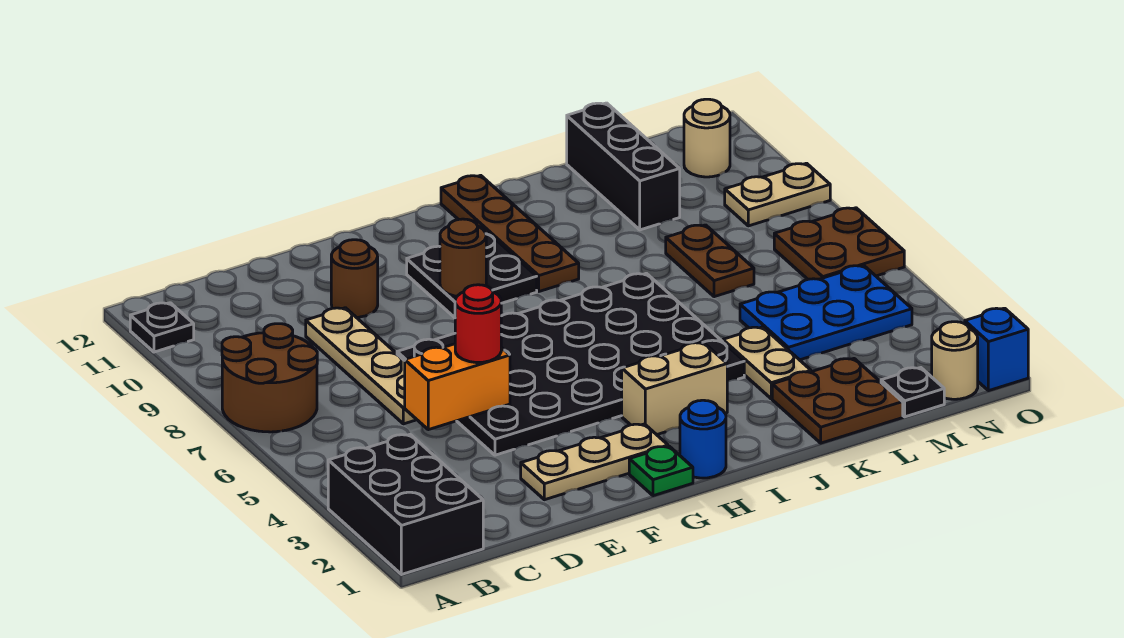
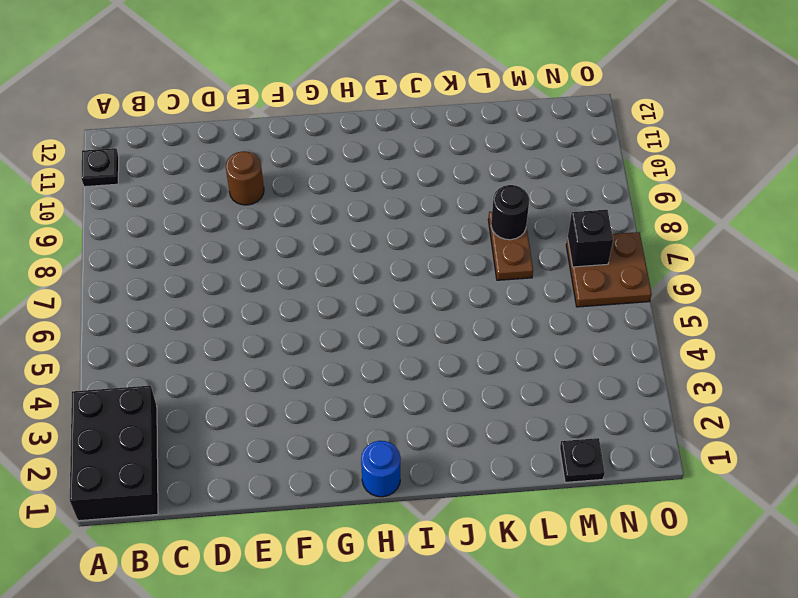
black 1x1 round brick [491,185,529,240] -> none
black 1x1 brick [568,210,613,267] -> none
none -> brown 2x2 round brick [222,324,317,432]
none -> tan 1x4 plate [306,308,417,424]
none -> tan 1x3 plate [521,424,668,500]

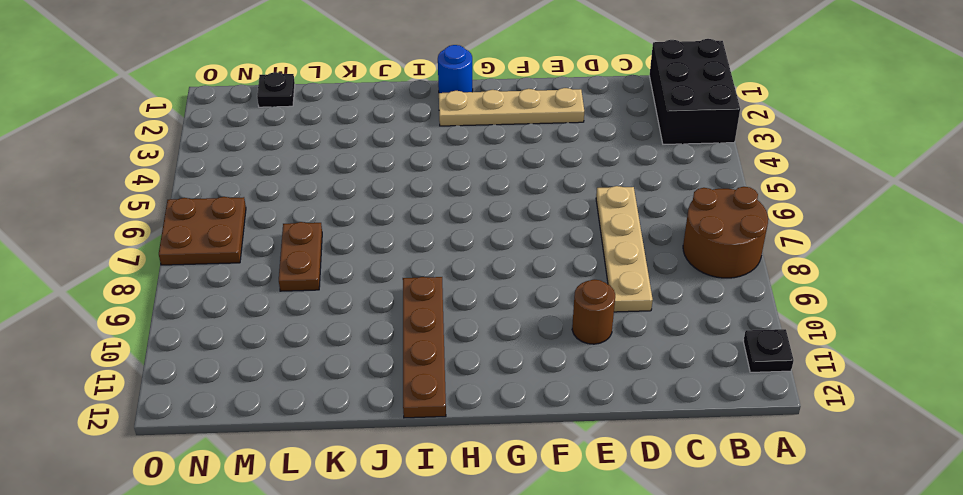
tan 1x4 plate [439,88,584,126] -> tan 1x3 plate [521,424,668,500]
none -> black 4x6 plate [397,273,744,455]
none -> green 1x1 plate [629,446,693,496]
none -> black 2x2 plate [407,233,537,318]

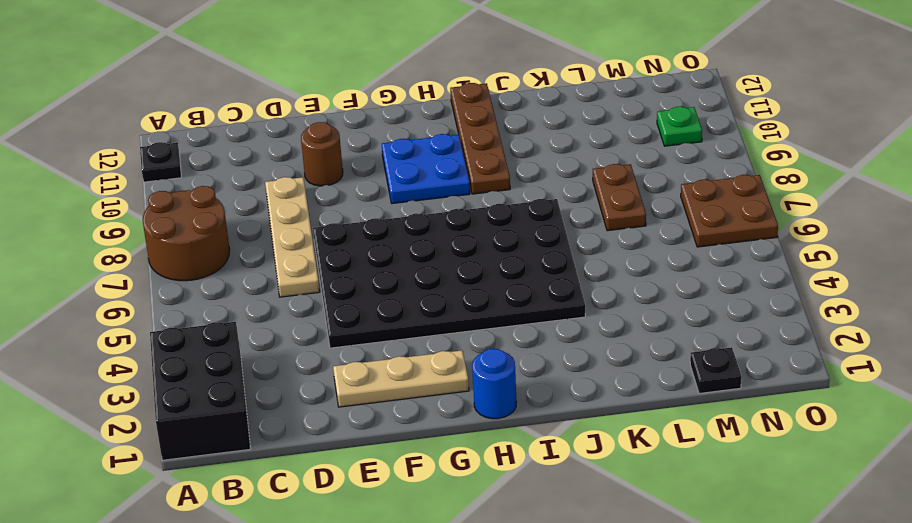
blue 2x2 plate [382,134,470,204] -> black 2x2 plate [407,233,537,318]
green 1x1 plate [657,107,702,146] -> green 1x1 plate moved to [629,446,693,496]
none -> tan 1x2 brick [622,342,727,435]
none -> brown 2x2 plate [772,359,903,443]
none -> tan 1x2 plate [723,327,811,399]

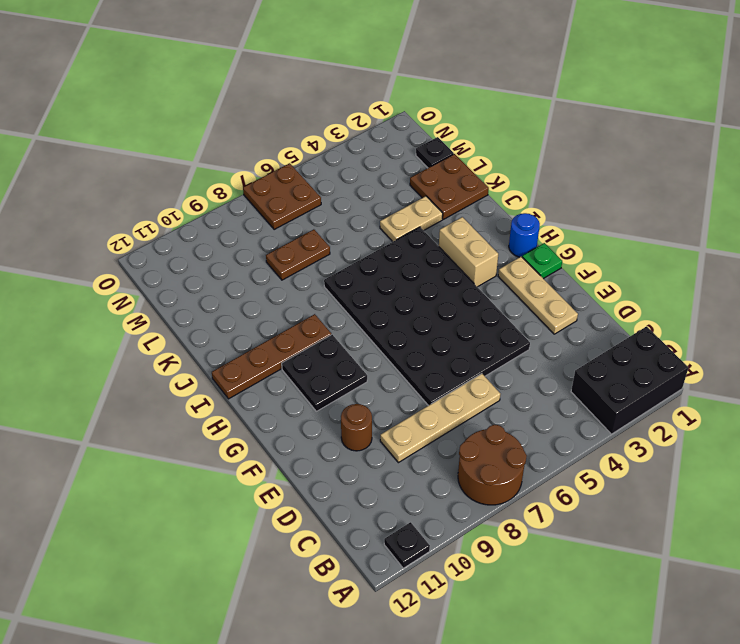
none -> blue 2x3 plate [740,265,912,360]
none -> black 1x3 brick [567,103,680,230]
none -> tan 1x1 round brick [932,322,978,399]

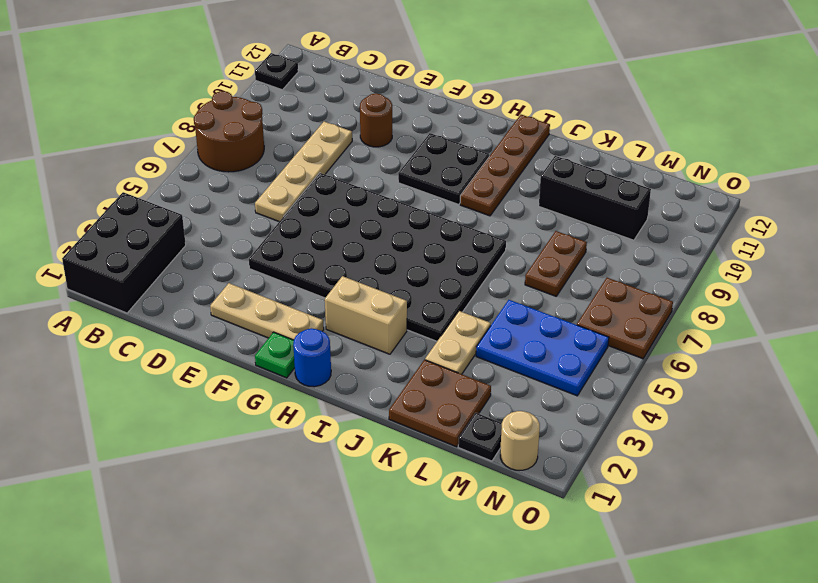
black 1x3 brick [539,156,651,240] -> black 1x3 brick turned to [567,103,680,230]
none -> tan 1x2 plate [725,163,830,226]
none -> tan 1x1 round brick [684,99,730,177]
none -> blue 1x1 brick [965,308,1028,391]

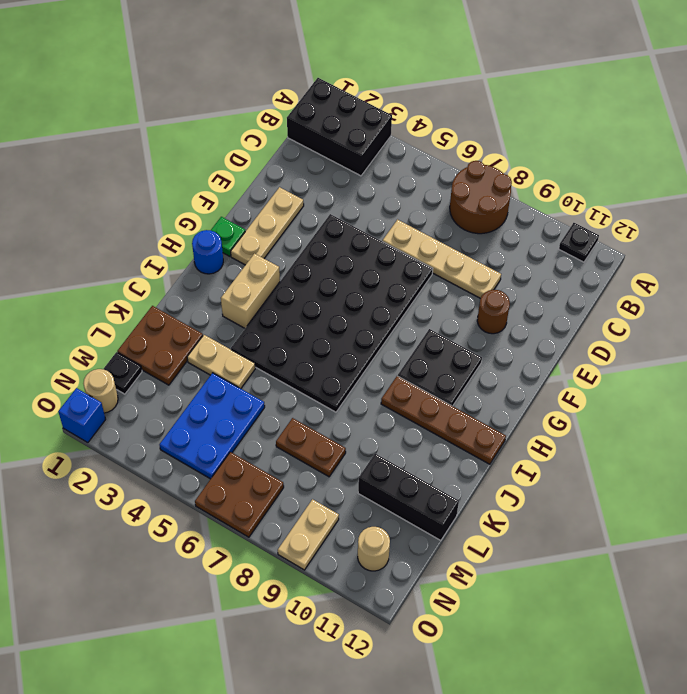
none -> orange 1x2 brick [405,344,510,430]
none -> brown 1x1 round brick [440,219,486,296]
none -> red 1x1 round brick [455,285,501,363]

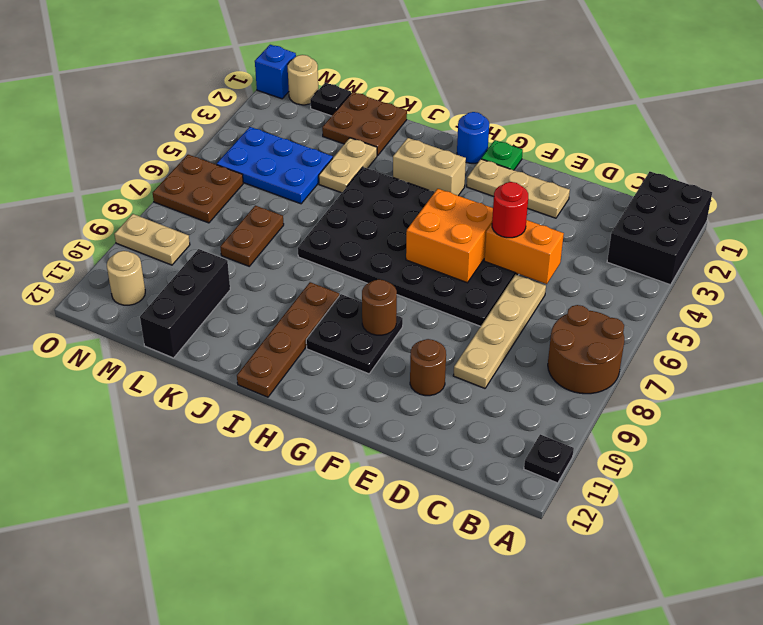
orange 2x2 brick [406,189,493,283] -> none

